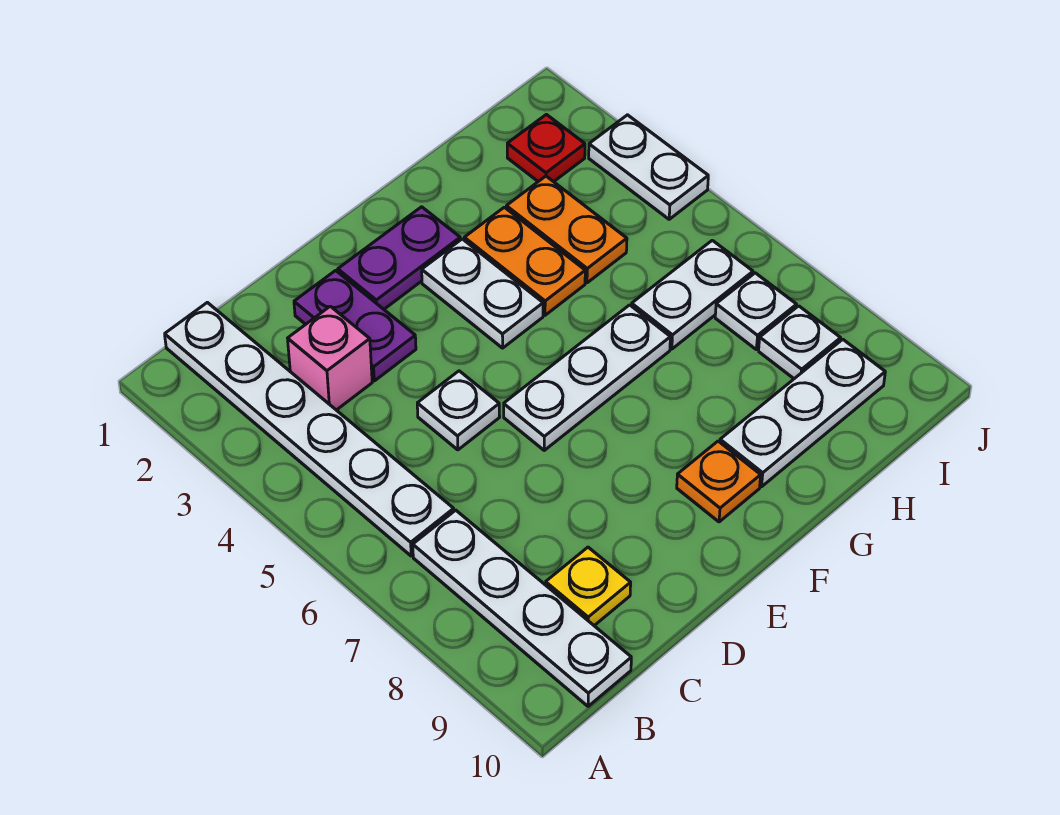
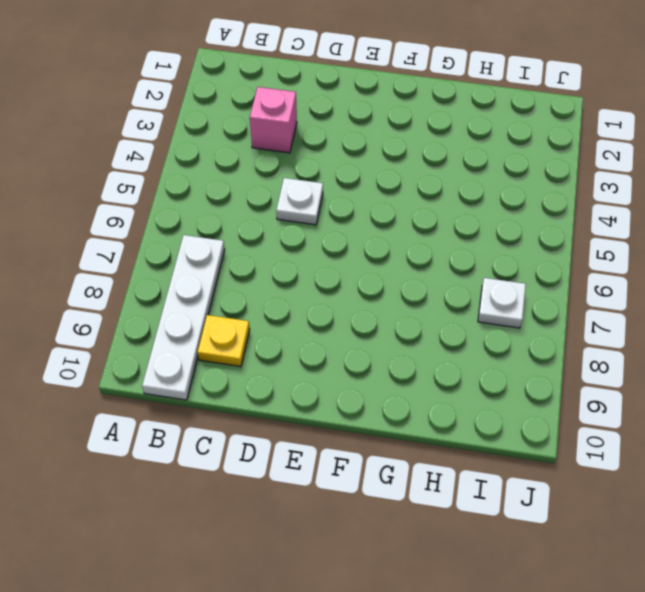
none -> white 1x6 plate [165,302,454,556]
none -> purple 1x2 plate [294,270,416,381]
none -> purple 1x2 plate [338,207,460,309]

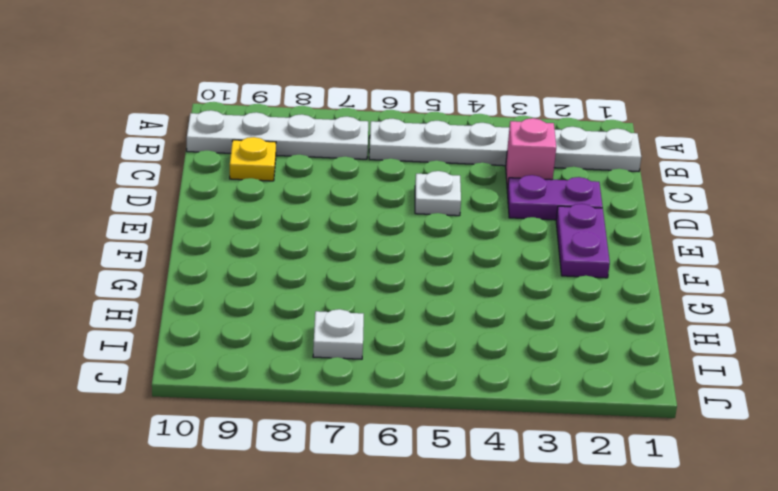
none -> white 1x3 plate [504,305,670,450]
none -> white 1x2 plate [422,239,543,348]
none -> orange 1x1 plate [677,441,761,522]

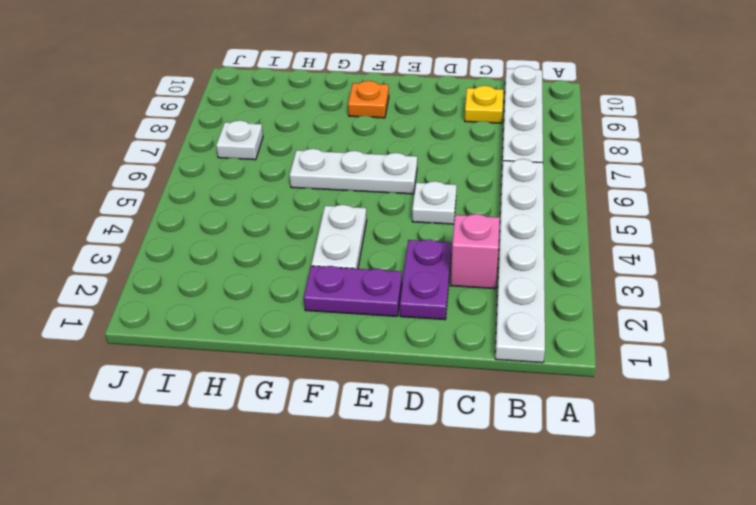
none -> orange 1x2 plate [464,207,585,315]
none -> white 1x3 plate [720,339,885,487]
none -> orange 1x2 plate [506,176,627,283]

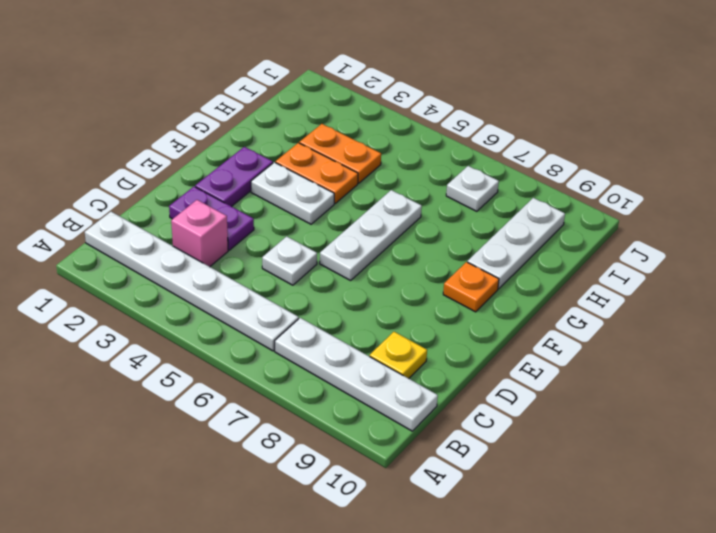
none -> white 1x2 plate [632,240,753,349]
none -> red 1x1 plate [507,114,585,182]
none -> white 1x1 plate [759,306,841,379]

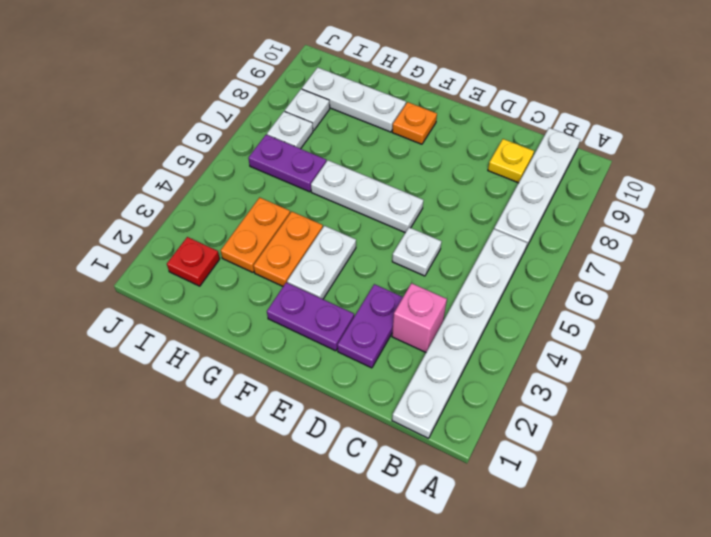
purple 1x2 plate [248,135,326,192] -> white 1x2 plate [632,240,753,349]
none -> white 1x2 plate [589,115,708,219]

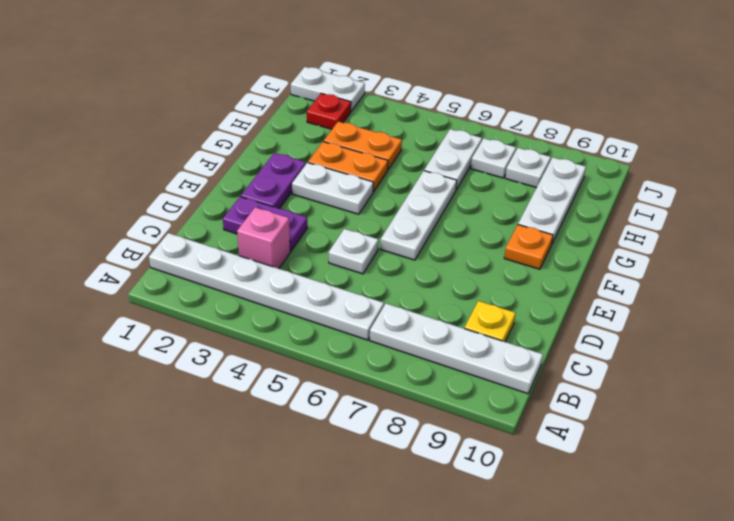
white 1x2 plate [291,67,365,111] -> white 1x2 plate moved to [589,115,708,219]

